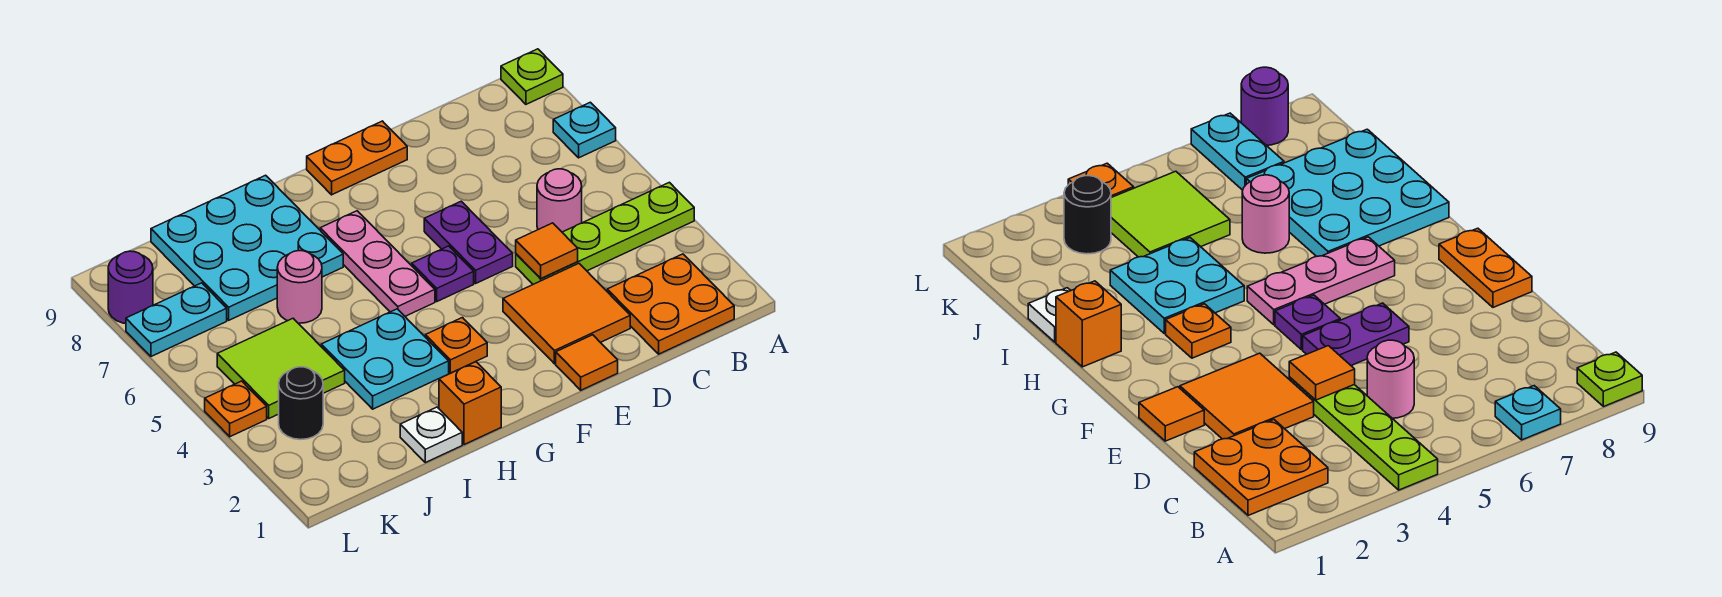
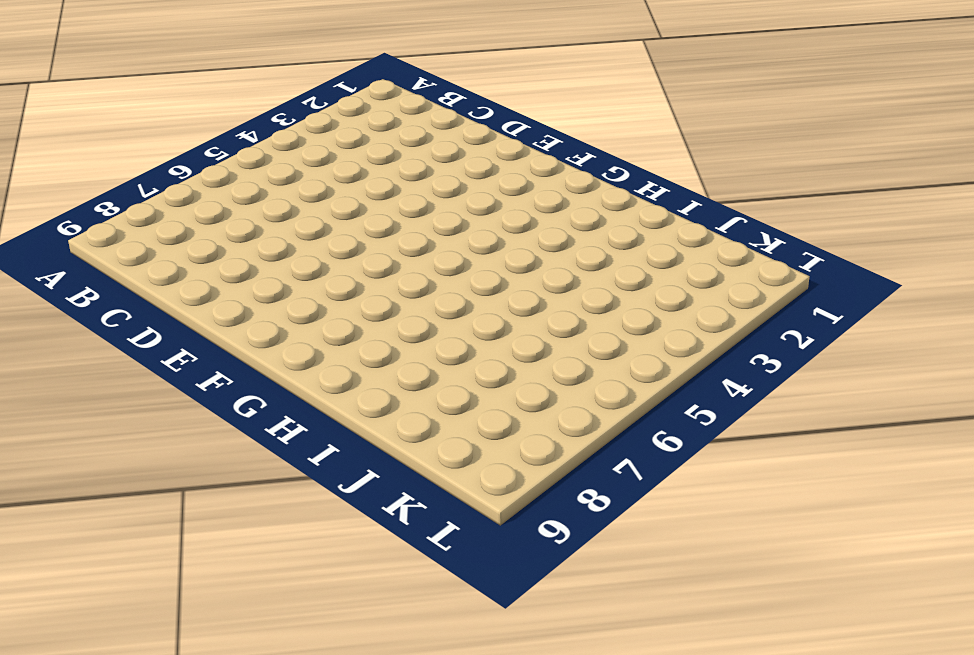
none -> lime 1x4 plate [516,182,694,284]
none -> cyan 1x1 plate [553,102,616,158]
none -> lime 1x1 plate [501,49,563,104]

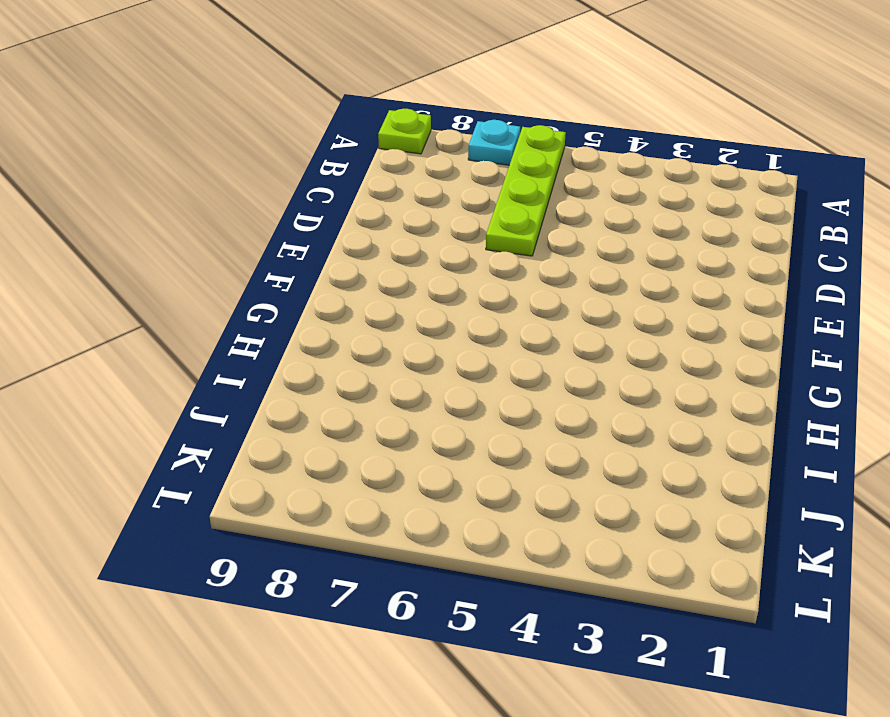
lime 1x4 plate [486,125,566,256] -> lime 1x4 plate moved to [516,182,694,284]
none -> orange 2x2 plate [607,254,734,354]
none -> pink 1x1 round brick [537,169,582,232]
none -> orange 2x2 tile [503,263,630,364]

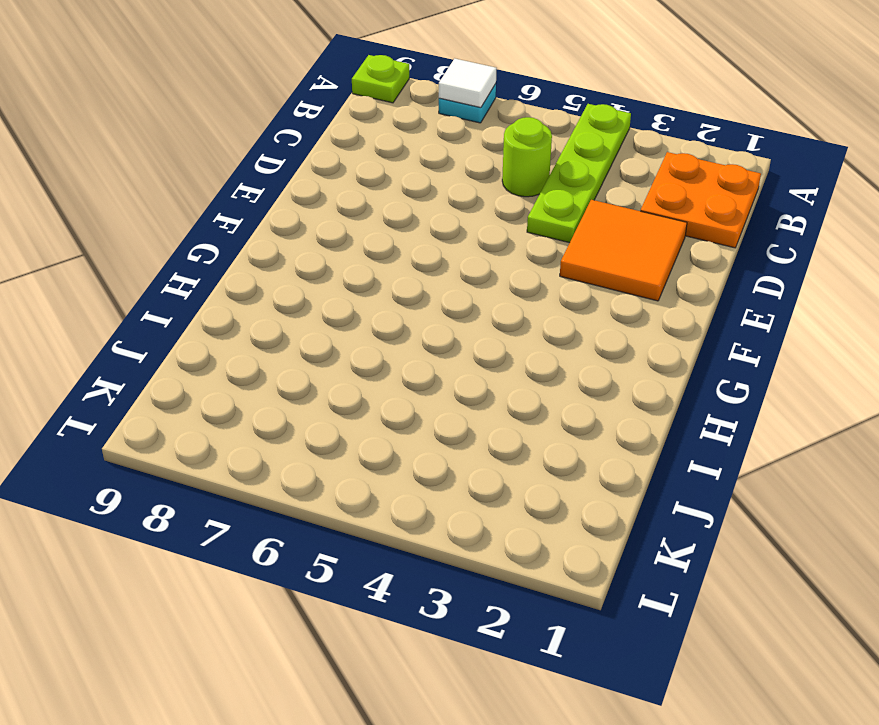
white 1x1 tile [439,59,497,108] -> none
lime 1x1 round brick [502,117,552,197] -> pink 1x1 round brick [537,169,582,232]
none -> orange 1x1 tile [556,335,618,390]
none -> purple 1x2 plate [424,201,513,283]
none -> orange 1x2 plate [307,121,407,195]

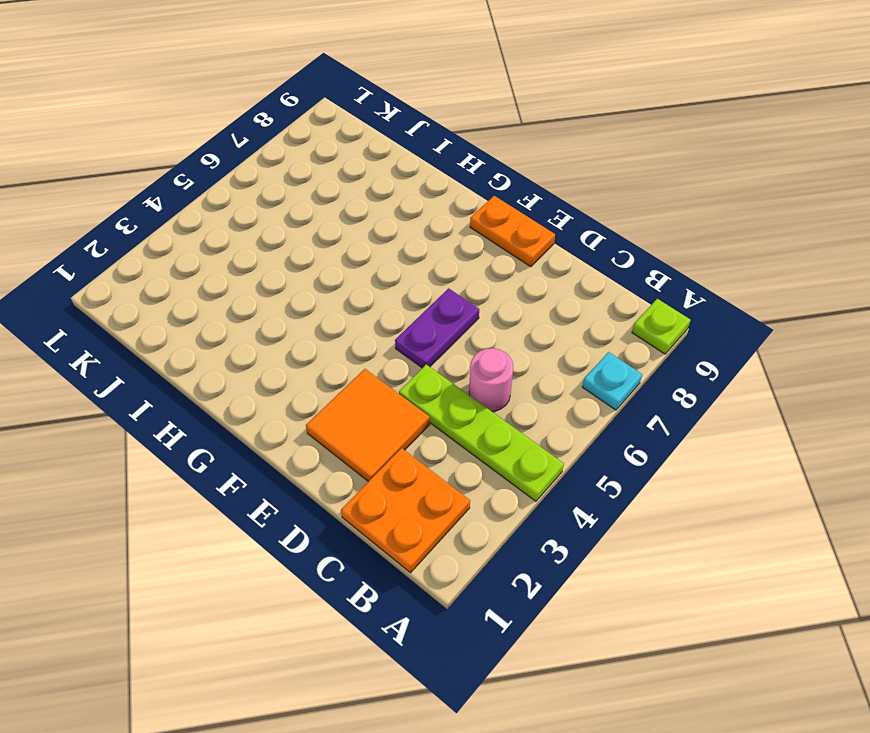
none -> orange 1x1 tile [556,335,618,390]
none -> purple 1x1 plate [412,246,474,301]
none -> orange 1x1 plate [425,318,487,373]

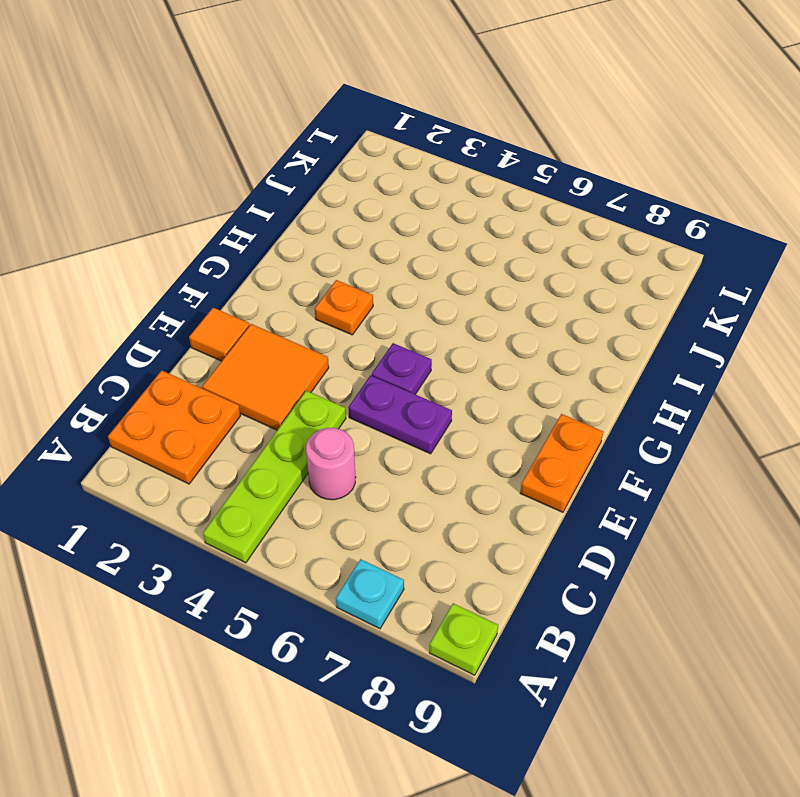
none -> pink 1x3 plate [320,211,435,316]
none -> orange 1x1 brick [439,362,501,445]
none -> cyan 2x2 plate [321,309,449,409]

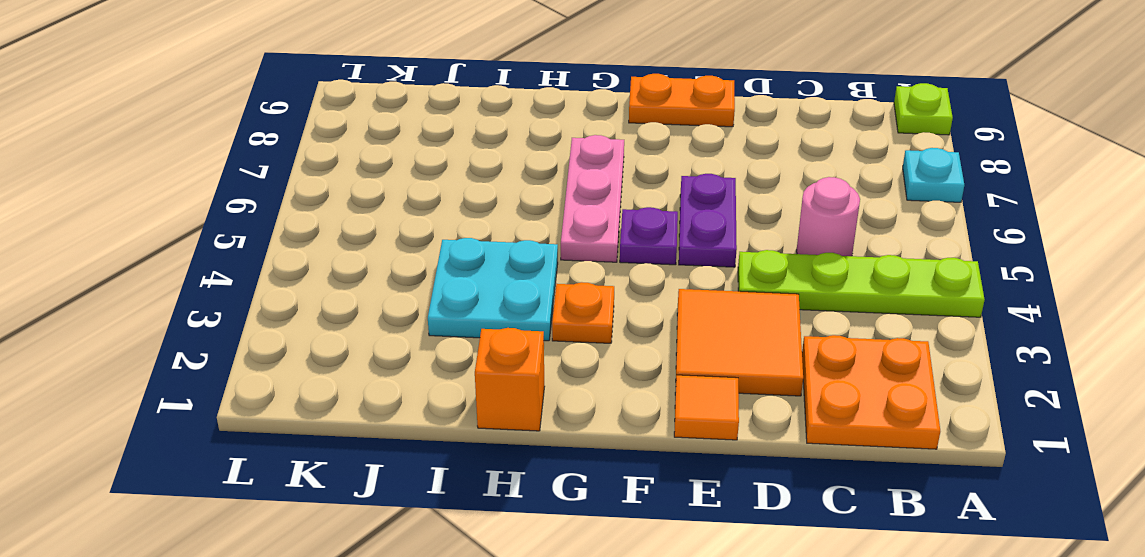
none -> cyan 3x3 plate [151,175,343,320]
none -> white 1x1 plate [400,407,462,463]
none -> pink 1x1 round brick [277,251,322,323]

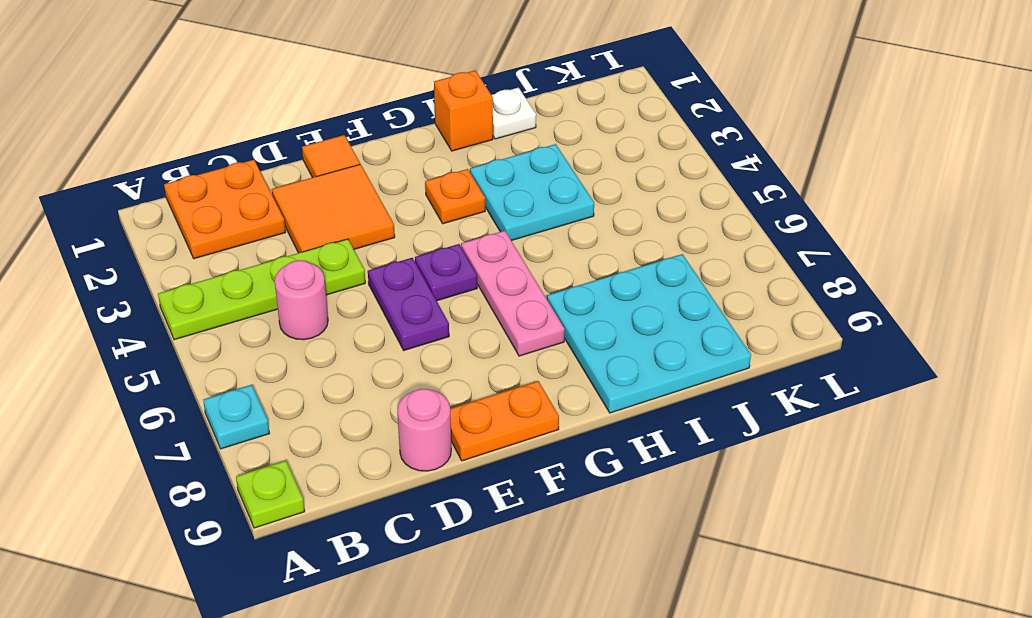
pink 1x1 round brick [398,389,451,471] -> pink 1x1 round brick moved to [277,251,322,323]
none -> lime 2x2 tile [217,318,345,418]
none -> black 1x1 round brick [279,367,323,440]
none -> cyan 1x2 plate [126,283,227,356]

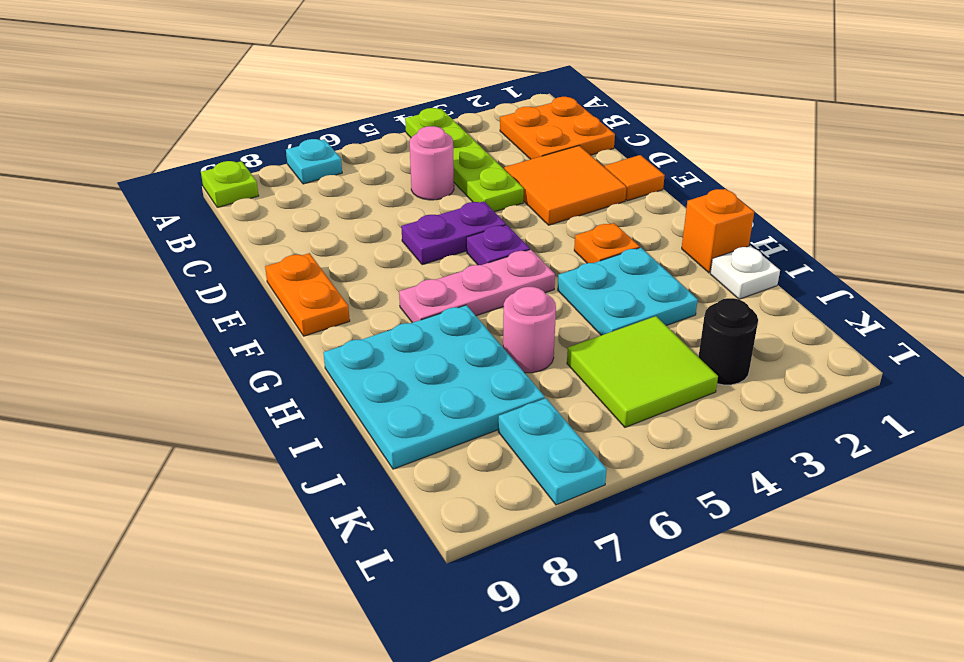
none -> orange 1x1 plate [205,381,267,437]
none -> purple 1x1 round brick [108,251,153,324]
none -> orange 1x1 tile [516,223,578,279]

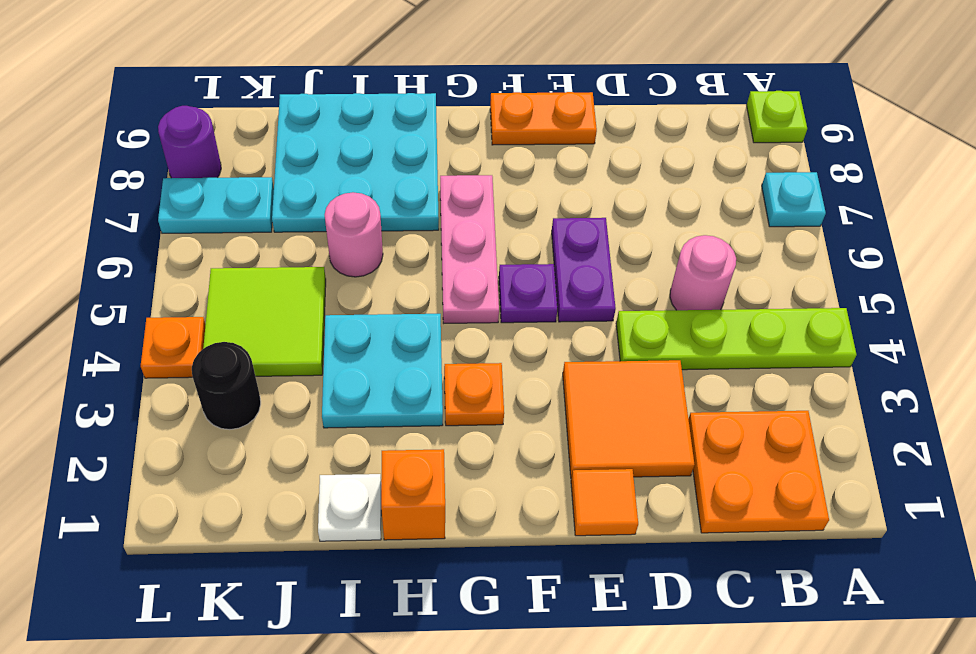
none -> orange 1x1 tile [516,223,578,279]

